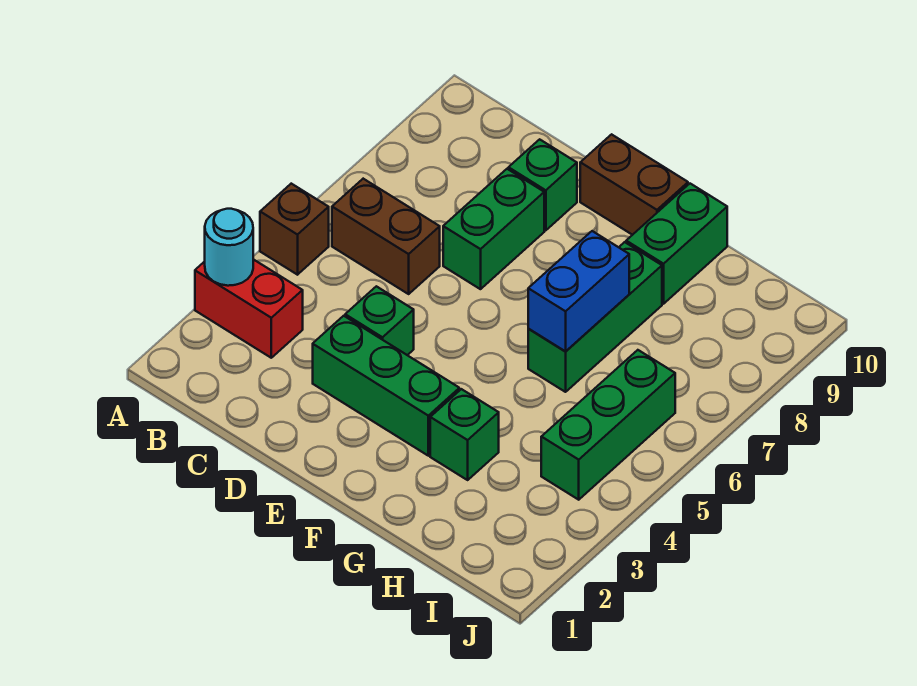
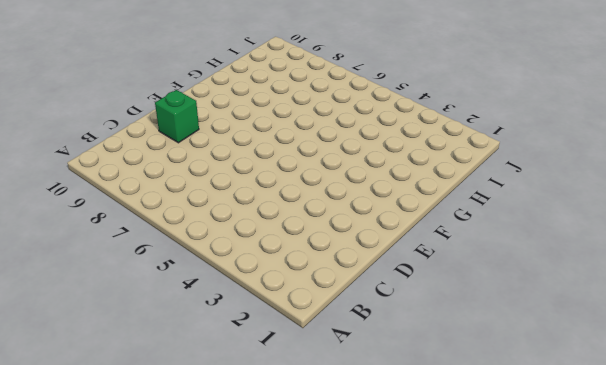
none -> red 1x2 brick [195,259,303,358]
none -> brown 1x1 brick [260,184,329,275]
none -> brown 1x2 brick [332,179,440,294]

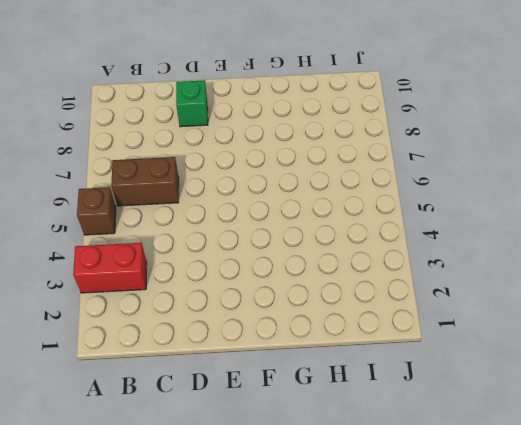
none -> green 1x3 brick [313,316,459,456]
none -> green 1x1 brick [345,286,414,355]
none -> green 1x2 brick [443,169,544,289]

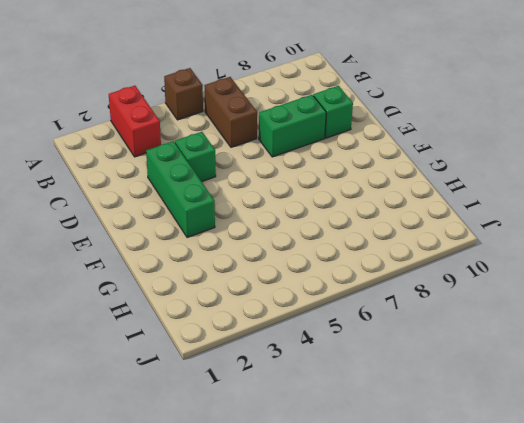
none -> brown 1x2 brick [580,134,688,235]
none -> green 1x1 brick [430,389,499,480]
none -> green 1x3 brick [528,242,662,392]

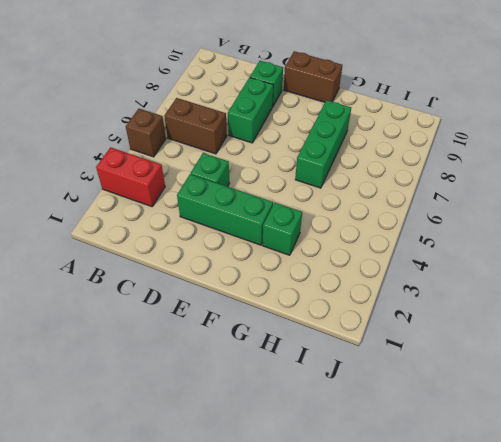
none -> green 1x2 brick [626,184,727,304]
none -> green 1x3 brick [541,350,675,500]
none -> cyan 1x1 round brick [205,209,253,286]

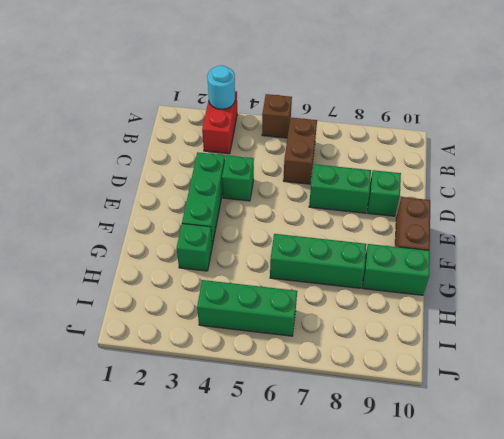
none -> blue 1x2 brick [528,231,629,351]

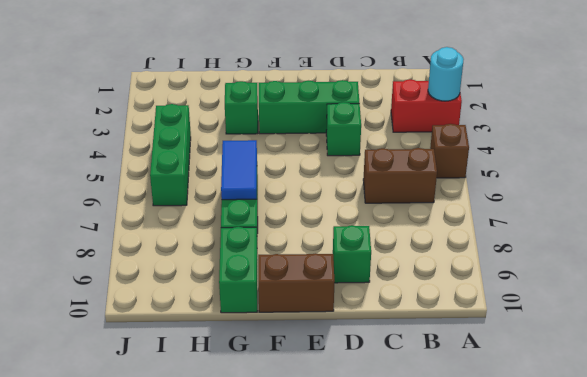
blue 1x2 tile [221,140,257,200] -> blue 1x2 brick [528,231,629,351]
none -> green 1x2 brick [443,169,544,289]

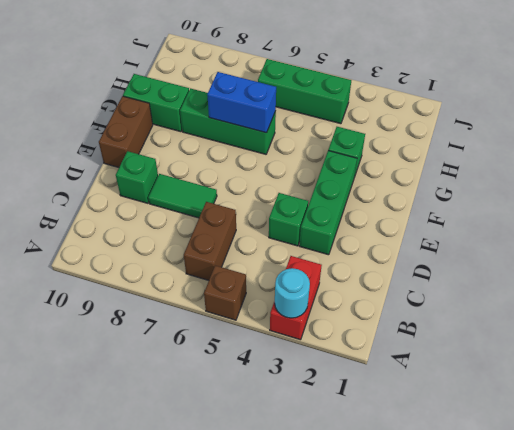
green 1x2 tile [148,174,217,218] -> green 1x2 brick [443,169,544,289]

